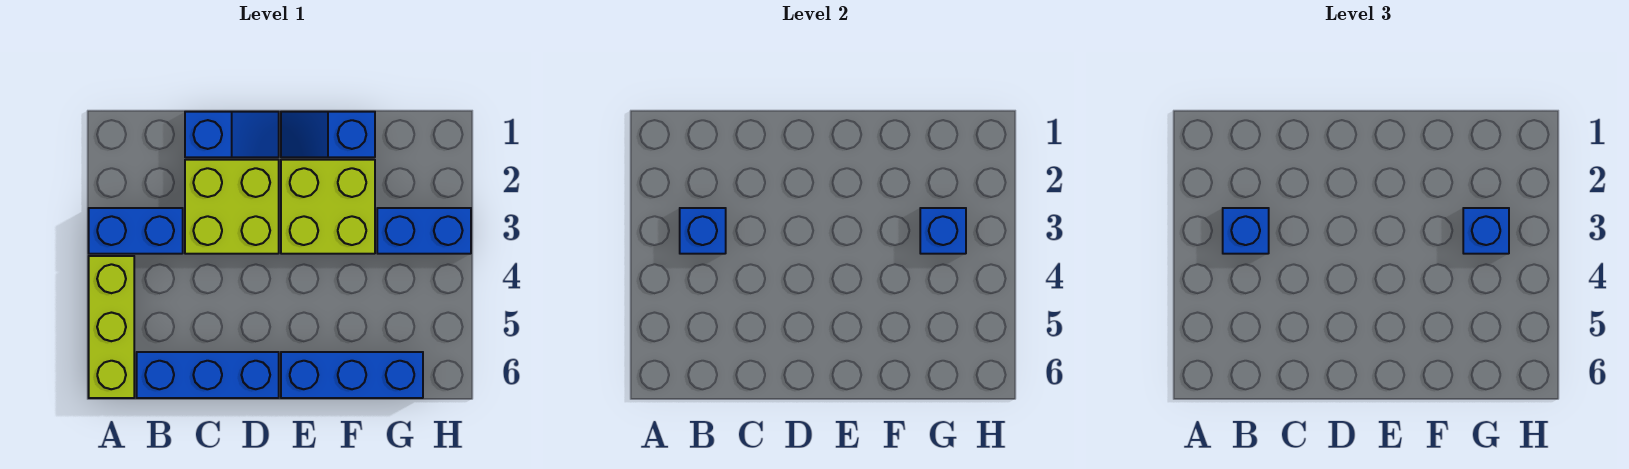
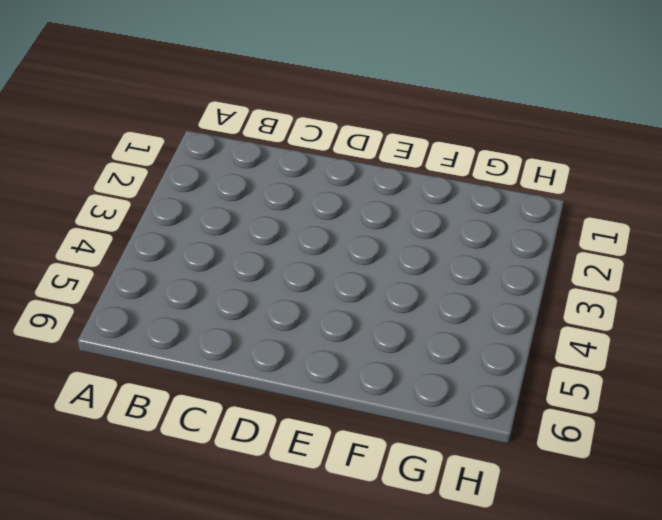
none -> blue 1x2 brick [89,208,183,254]
none -> lime 1x3 brick [89,256,134,398]
none -> blue 1x3 brick [137,352,279,398]

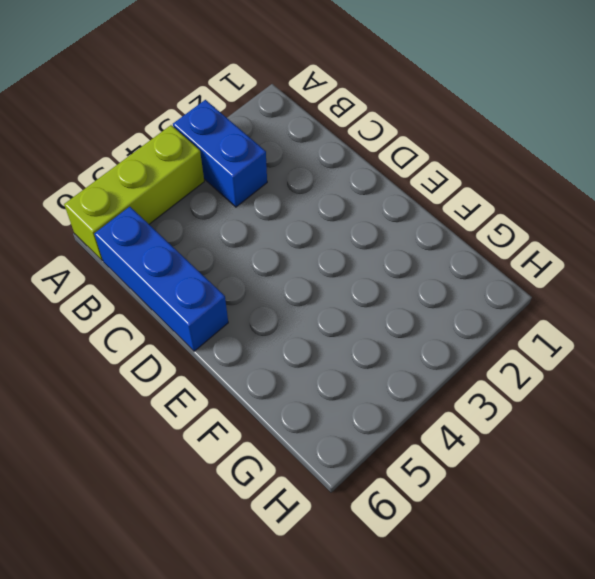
none -> blue 1x2 slope [185,112,279,157]
none -> lime 2x2 brick [185,160,279,254]
none -> blue 1x2 slope [281,112,375,157]

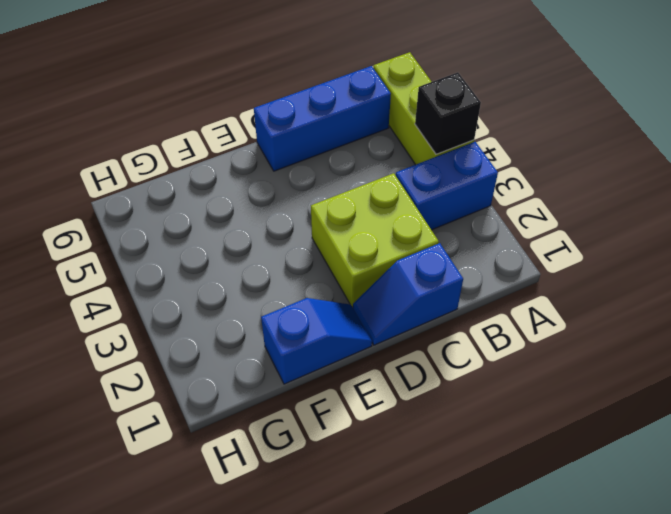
black 1x1 brick [415,72,481,154] -> none
none -> lime 2x2 brick [281,160,375,254]
none -> blue 1x3 brick [281,352,423,398]
none -> blue 1x2 brick [377,208,471,254]

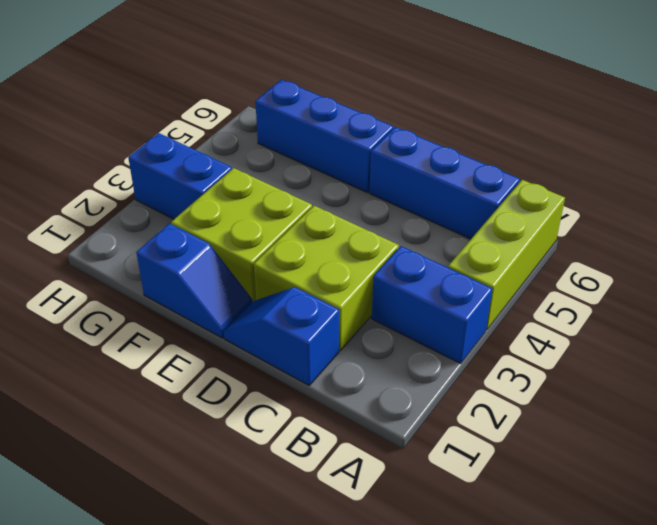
none -> blue 1x1 brick [680,208,726,254]
none -> blue 1x1 brick [920,208,966,254]
none -> blue 1x1 brick [1223,208,1269,254]

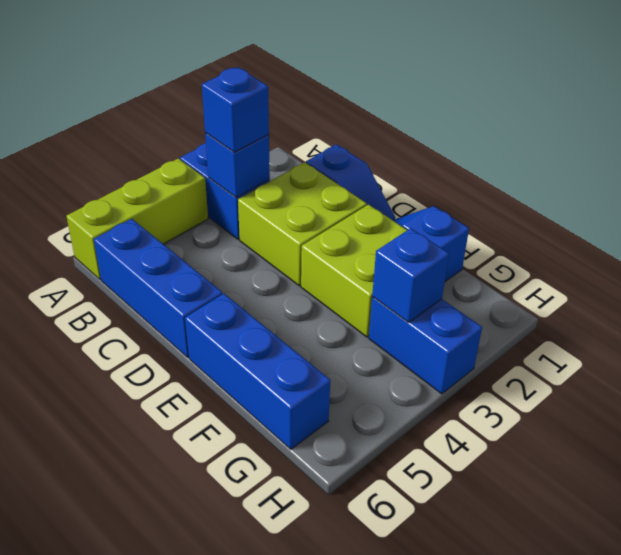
none -> blue 1x1 brick [1463,208,1509,254]

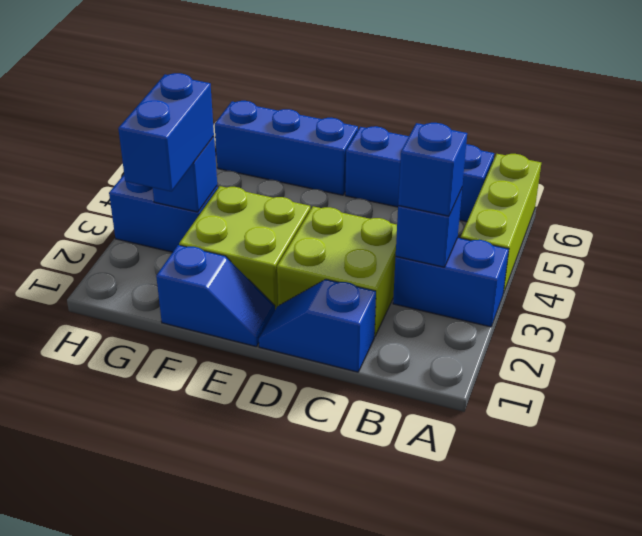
blue 1x2 brick [118,73,214,192] -> blue 1x1 brick [1463,208,1509,254]

